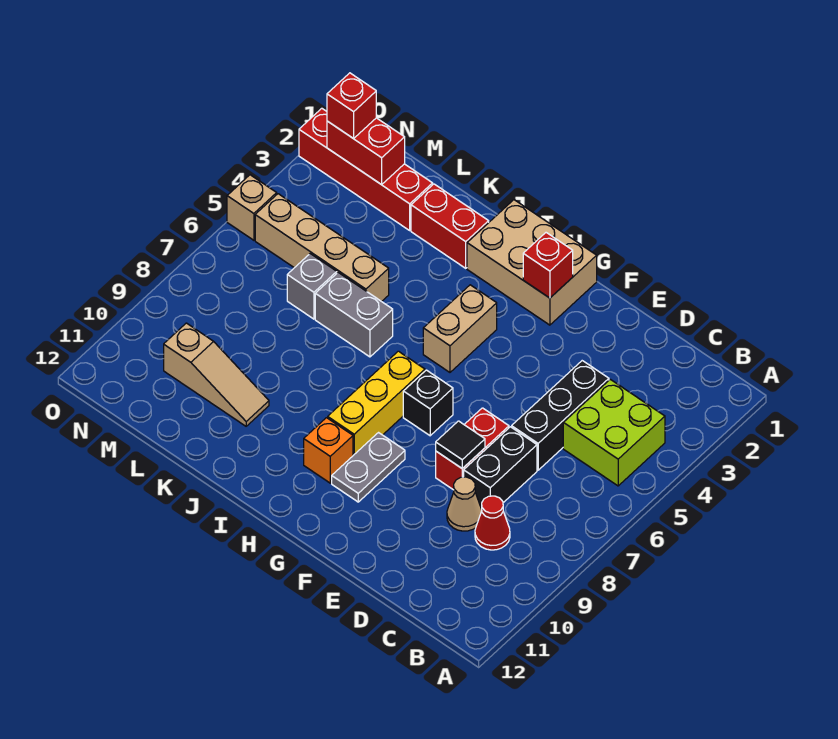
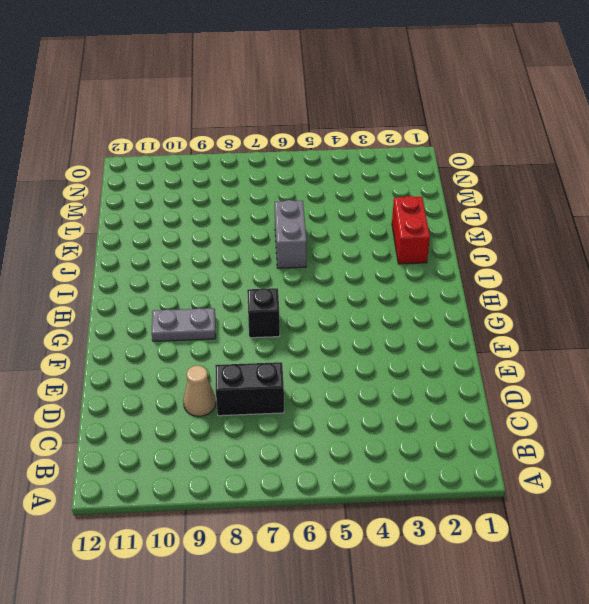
none -> lime 2x2 brick [563,379,665,486]
none -> red 1x1 cone [475,496,510,550]
none -> black 1x3 brick [512,361,609,470]

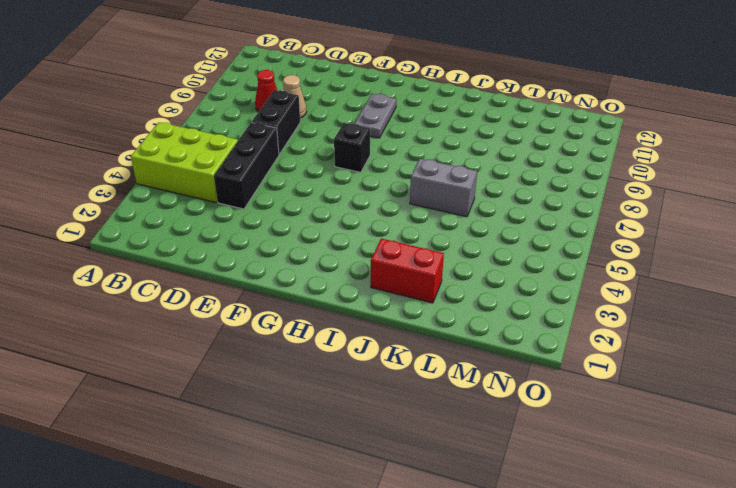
lime 2x3 brick [131,122,238,202] -> lime 2x2 brick [563,379,665,486]
none -> red 1x2 brick [436,408,509,490]
none -> tan 2x3 brick [467,200,597,325]
none -> tan 1x2 brick [423,285,497,372]

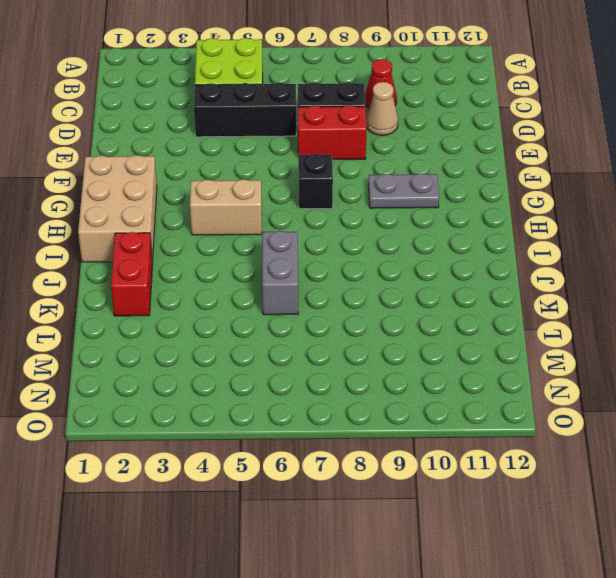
none -> yellow 1x3 brick [328,351,425,455]
none -> orange 1x1 brick [304,418,353,483]
none -> tan 1x4 brick [255,194,389,302]

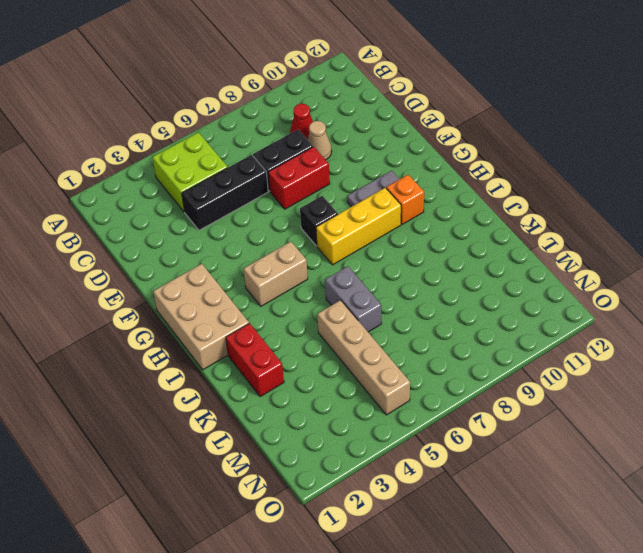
none -> tan 1x3 slope [164,323,269,426]
none -> red 1x4 brick [299,108,433,230]
none -> grey 1x1 brick [287,254,337,319]

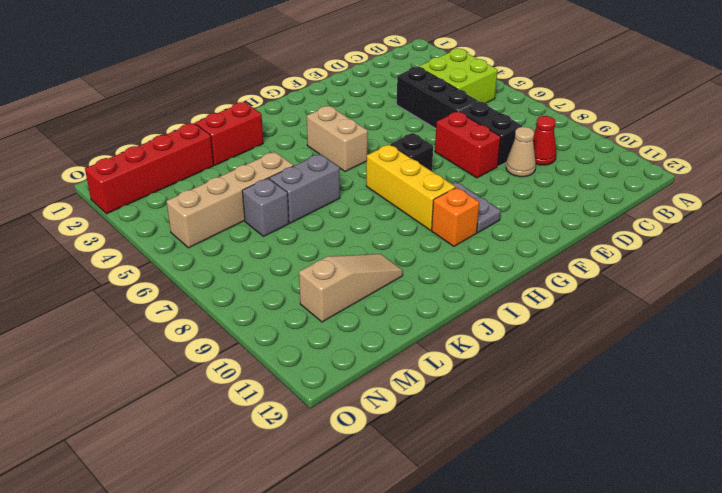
none -> tan 2x3 brick [467,200,597,325]
none -> tan 1x1 brick [227,175,277,240]
none -> black 1x1 tile [436,421,485,468]

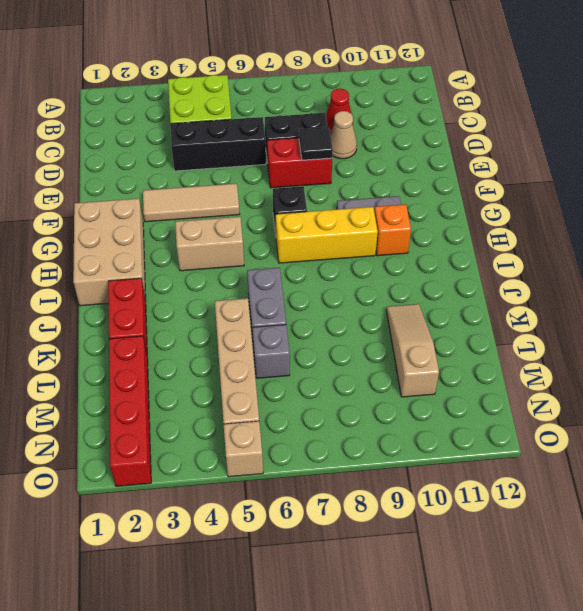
tan 1x3 tile [143,183,239,222] -> none
none -> red 1x1 brick [523,233,573,298]
none -> red 1x2 brick [327,118,405,185]
none -> red 1x1 brick [327,73,376,139]

